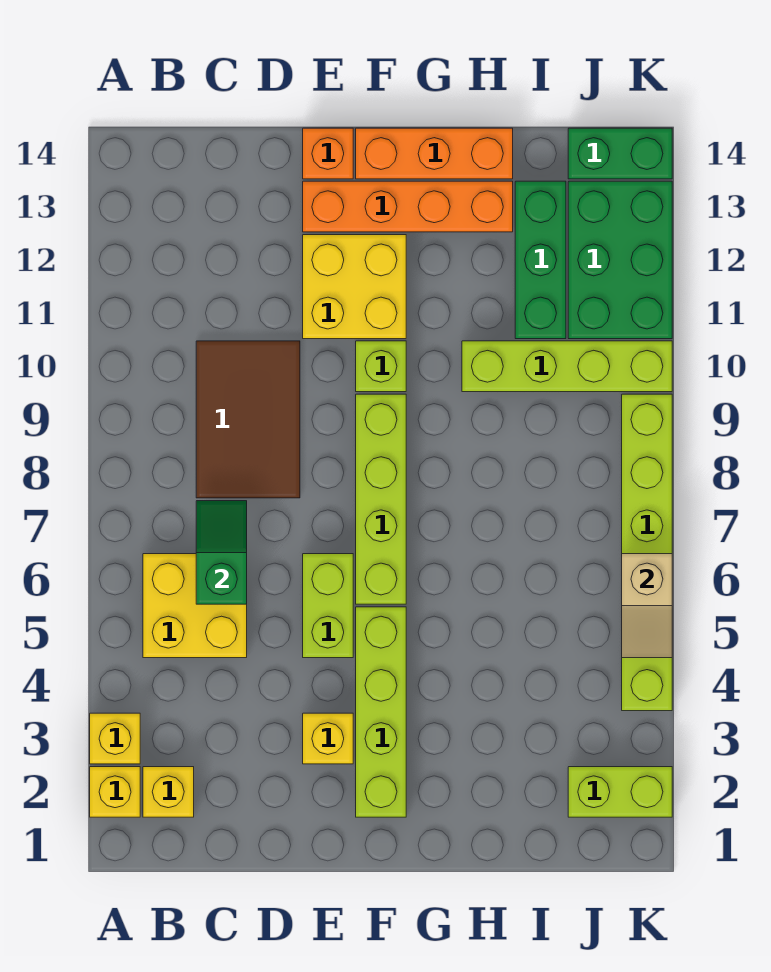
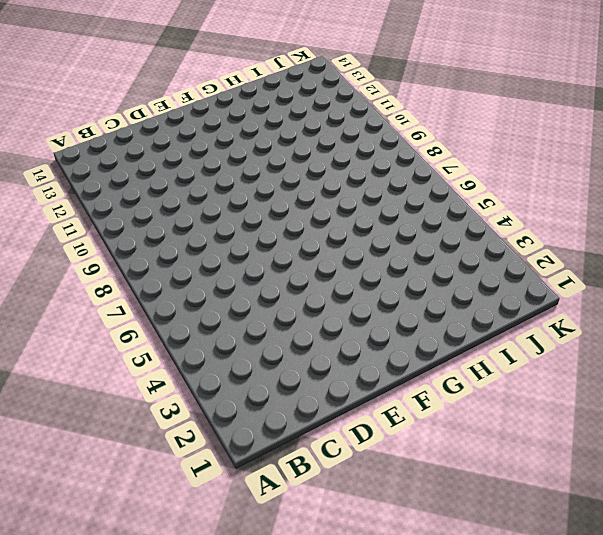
none -> yellow 1x1 brick [90,767,140,817]
none -> yellow 1x1 brick [90,713,140,764]
none -> yellow 1x1 brick [143,767,194,817]

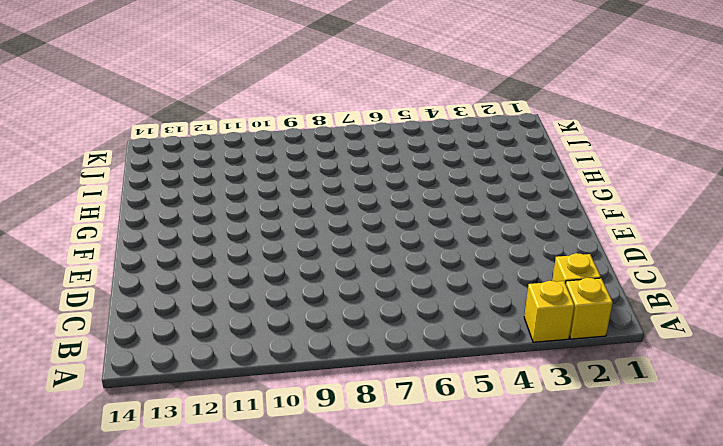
none -> yellow 2x2 brick [143,554,247,658]
none -> brown 2x3 tile [196,341,300,498]
none -> yellow 1x1 brick [303,713,353,764]

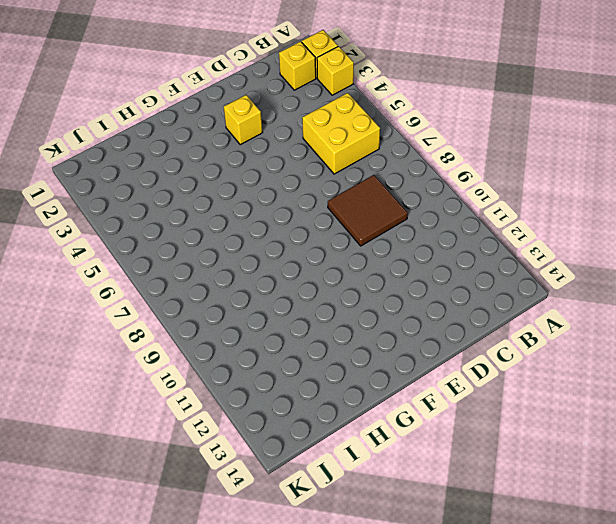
brown 2x2 tile [328,175,408,246] -> brown 2x3 tile [196,341,300,498]
none -> lime 1x2 brick [303,554,353,658]
none -> yellow 2x2 brick [303,235,406,339]
none -> orange 1x4 brick [303,181,513,232]

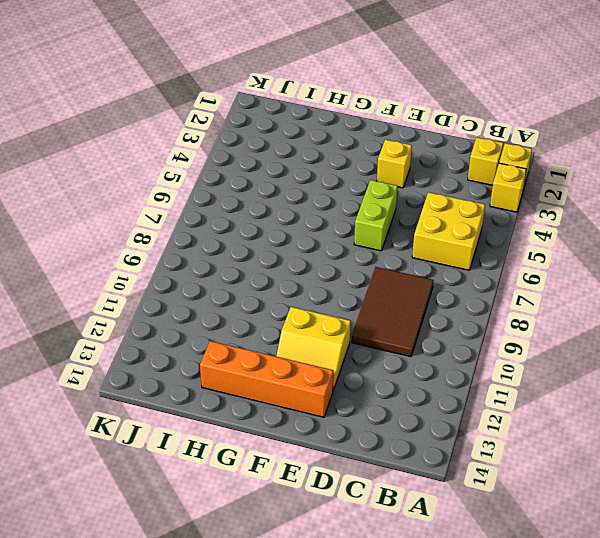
yellow 2x2 slope [276,307,351,391] -> yellow 2x2 brick [303,235,406,339]
none -> orange 1x1 brick [303,128,353,179]
none -> lime 1x4 brick [356,607,406,817]
none -> lime 1x4 brick [356,394,406,604]

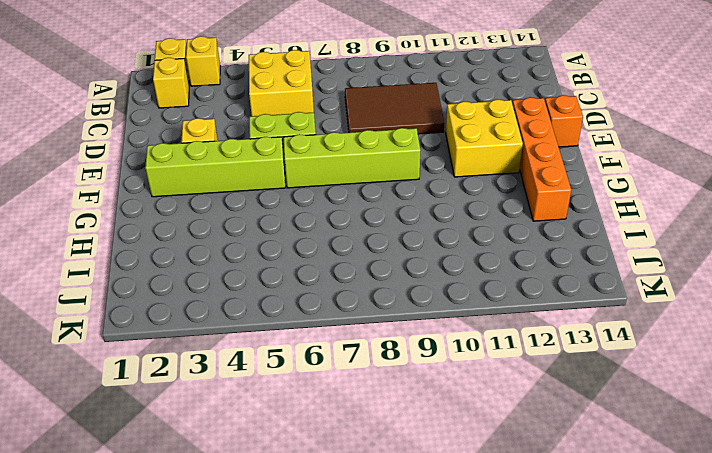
none -> lime 1x1 brick [356,341,406,392]
none -> orange 1x3 brick [356,128,513,179]
none -> lime 1x4 brick [462,341,672,392]

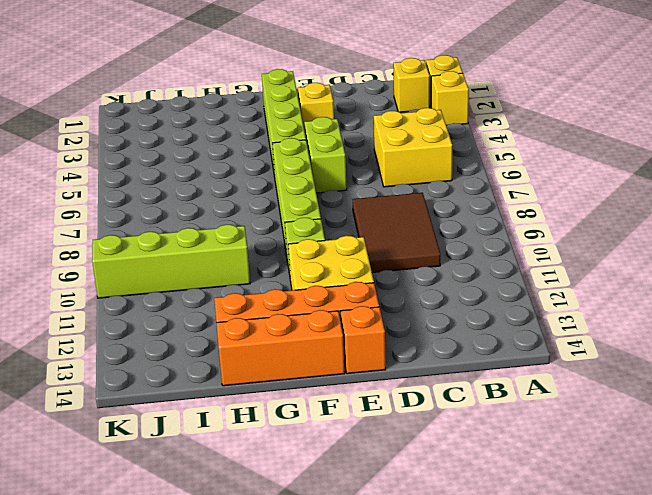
none -> green 1x3 brick [515,181,566,339]
none -> lime 1x2 brick [568,767,672,817]
none -> green 2x3 brick [568,181,672,339]

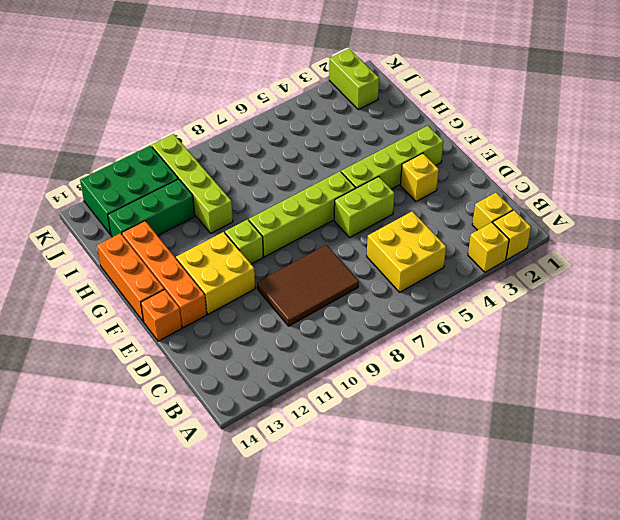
none -> green 1x2 brick [568,128,672,179]
none -> lime 1x6 brick [622,394,672,711]
none -> green 1x2 slope [196,501,247,604]

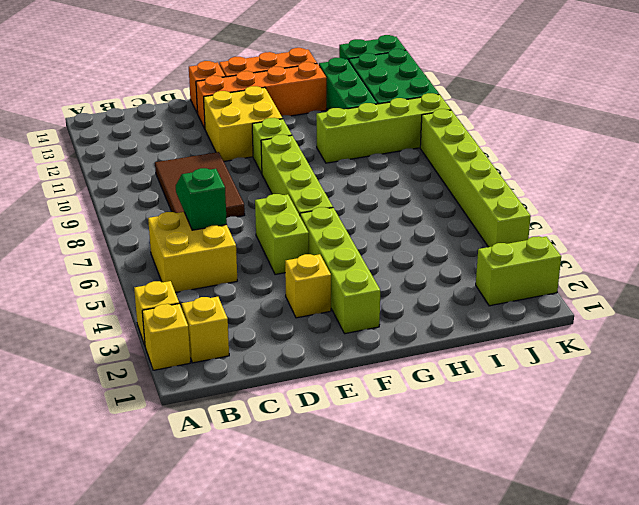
none -> tan 1x2 slope [622,554,672,658]

